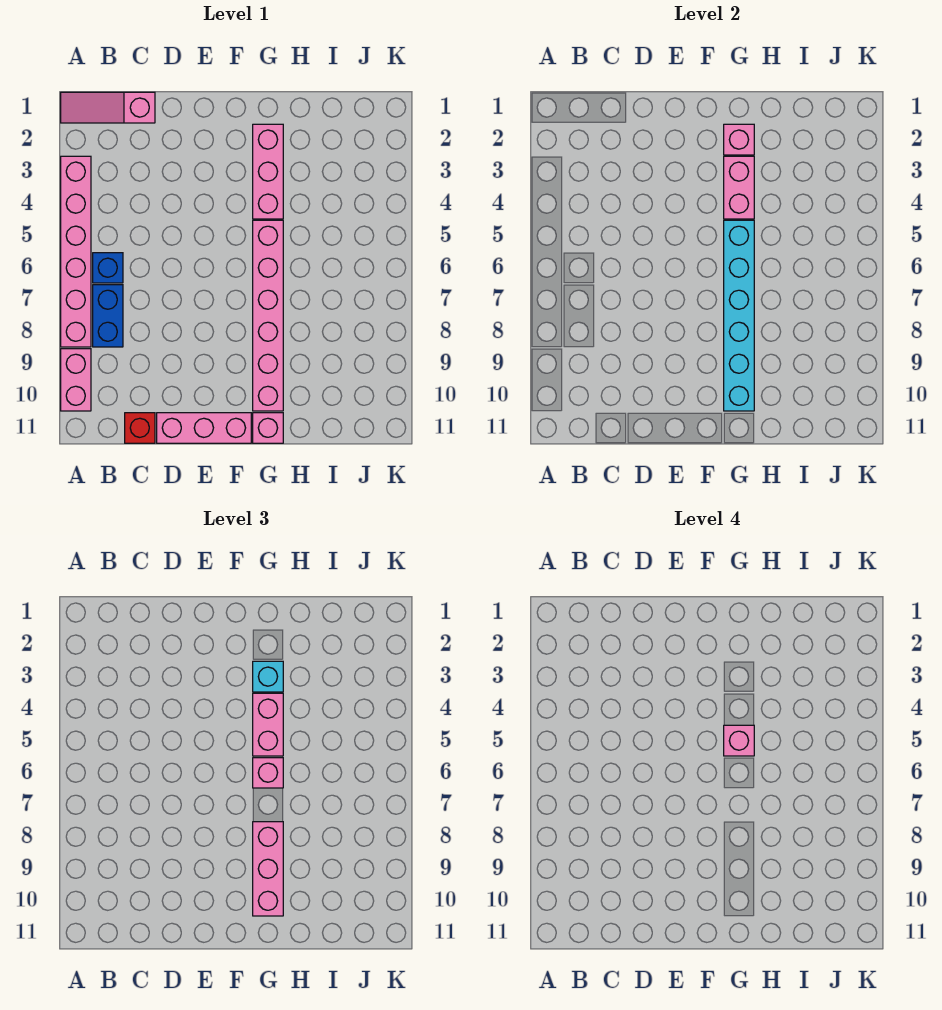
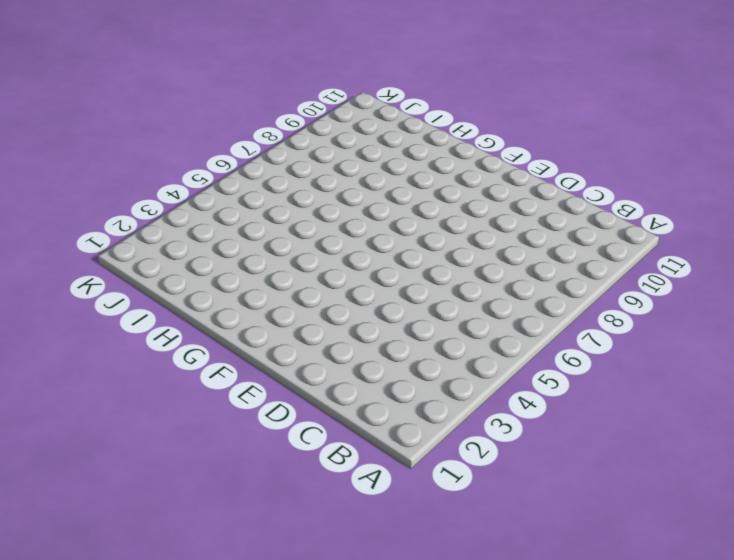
none -> pink 1x3 slope [61,92,155,123]
none -> pink 1x6 brick [61,156,91,347]
none -> pink 1x2 brick [61,349,91,411]

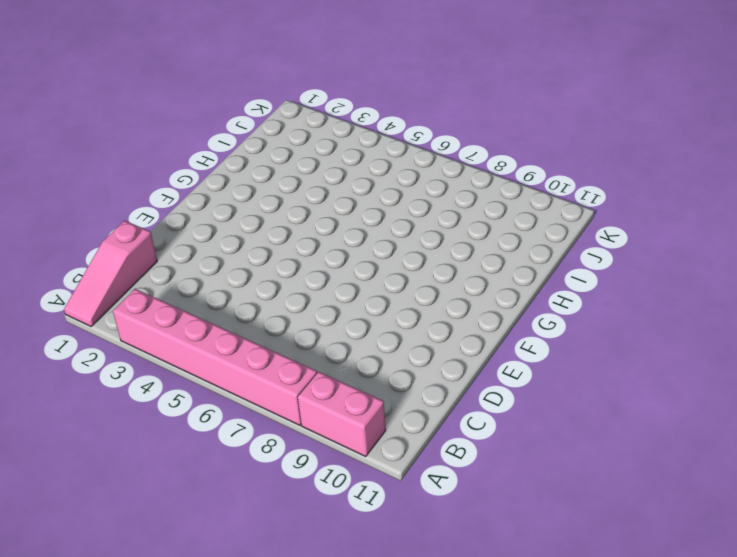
none -> blue 1x1 brick [93,253,123,283]
none -> blue 1x2 brick [93,285,123,347]
none -> red 1x1 brick [125,413,155,443]

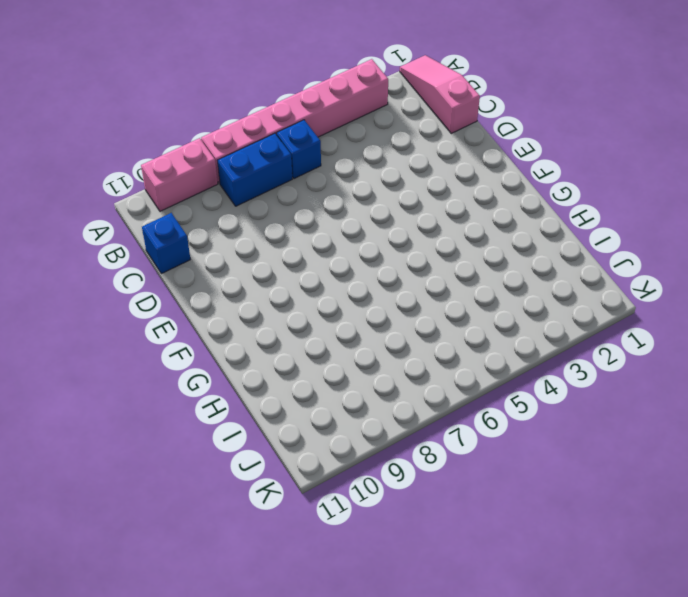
blue 1x1 brick [142,213,190,274] -> red 1x1 brick [125,413,155,443]
none -> pink 1x3 brick [157,413,251,443]
none -> pink 1x3 brick [253,124,283,219]
none -> pink 1x6 brick [253,220,283,411]

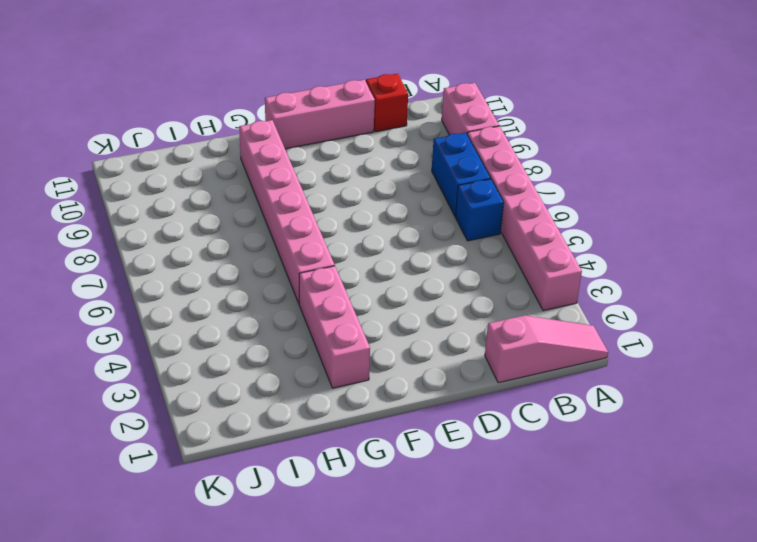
none -> pink 1x1 brick [253,413,283,443]
none -> pink 1x1 brick [724,124,754,155]
none -> pink 1x2 brick [724,156,754,219]

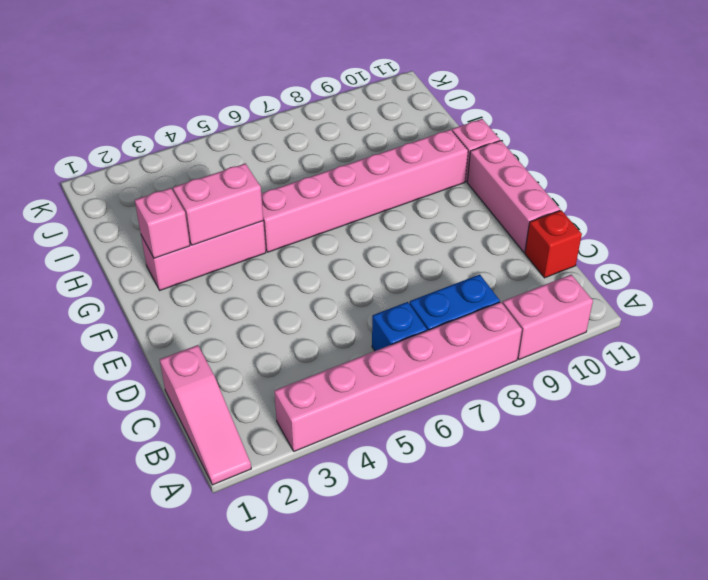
none -> cyan 1x6 brick [724,220,754,411]
none -> cyan 1x1 brick [253,661,283,692]
none -> pink 1x2 brick [253,693,283,756]

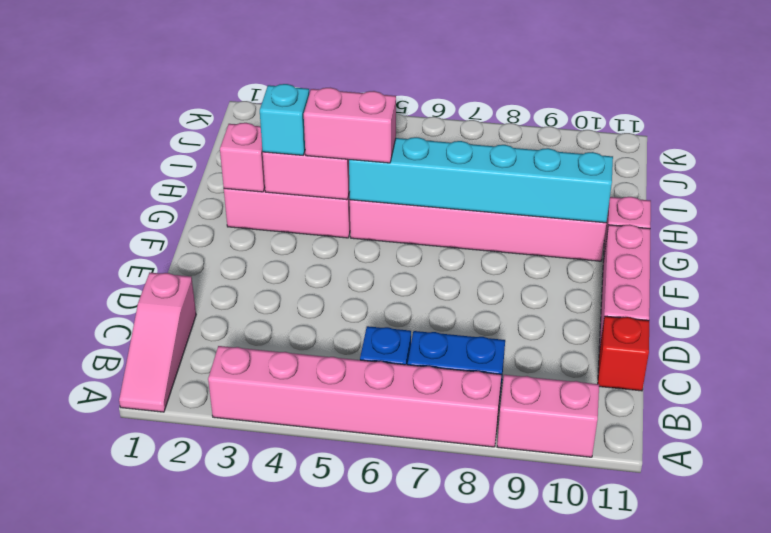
none -> pink 1x1 brick [253,758,283,788]
none -> pink 1x3 brick [253,822,283,916]
none -> pink 1x1 brick [724,725,754,756]

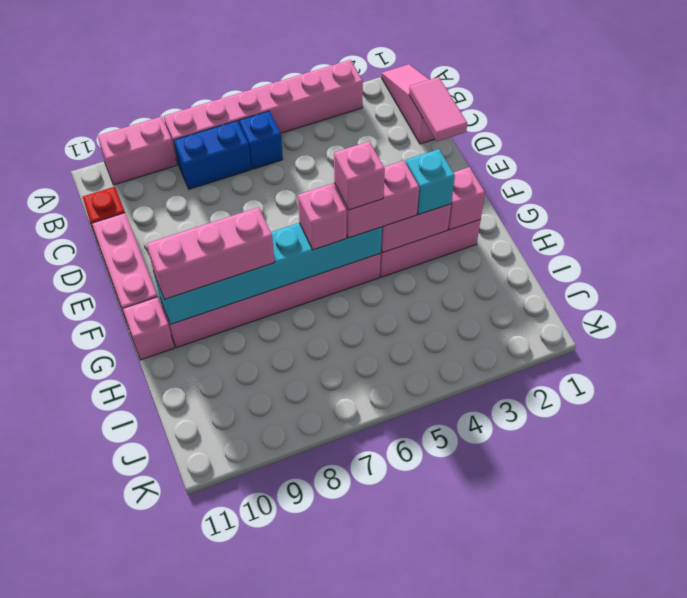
pink 1x2 tile [409,77,467,141] -> none

